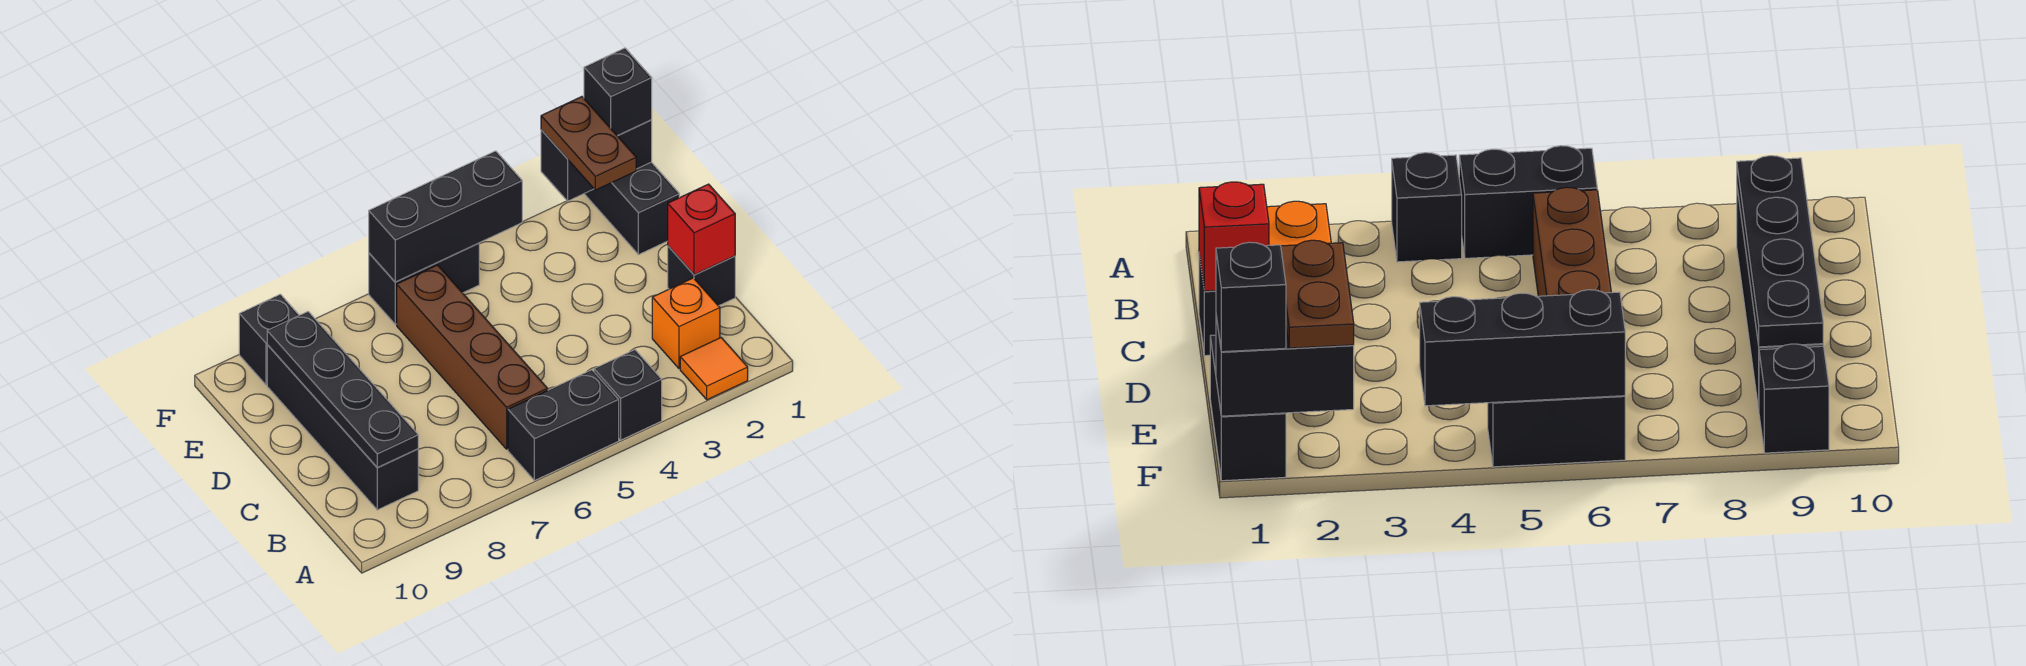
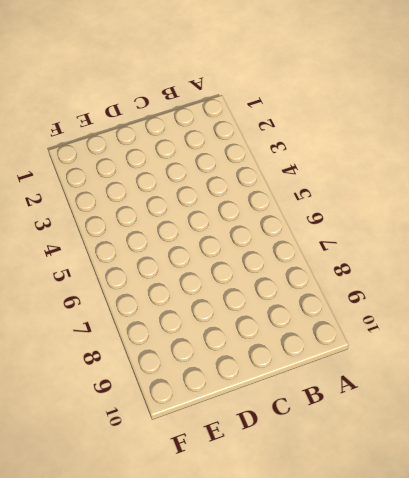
none -> orange 1x1 tile [680,338,748,400]
none -> black 1x1 brick [594,350,662,440]
none -> black 1x2 brick [508,370,619,481]

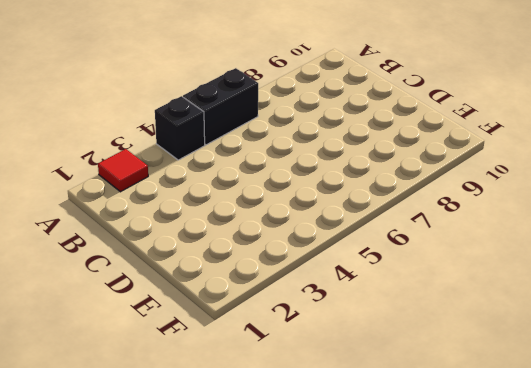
red 1x1 tile [98,149,148,192] -> orange 1x1 tile [680,338,748,400]
none -> orange 1x1 brick [652,278,720,368]
none -> brown 1x4 brick [397,265,548,449]
none -> black 1x4 brick [267,345,418,510]

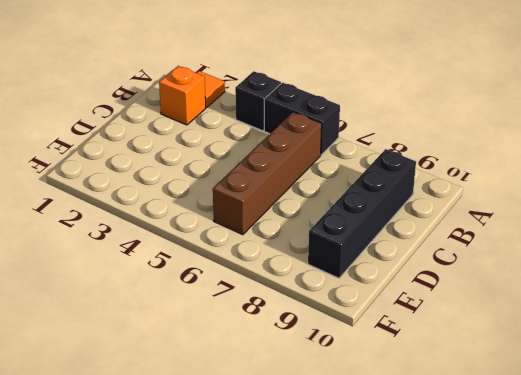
none -> black 1x1 brick [668,246,735,306]
none -> black 1x2 brick [584,162,679,255]
none -> black 1x2 brick [369,243,479,324]

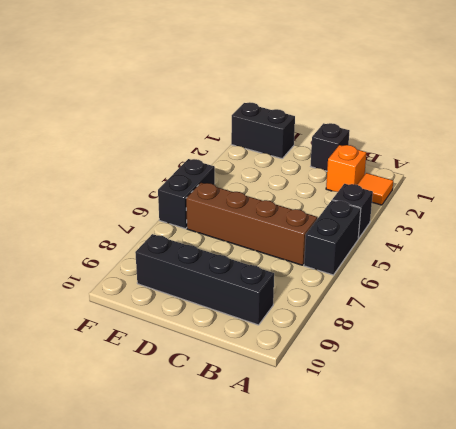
none -> black 1x1 brick [239,294,299,385]
none -> black 1x4 plate [267,312,418,467]
none -> red 1x1 brick [668,184,735,275]

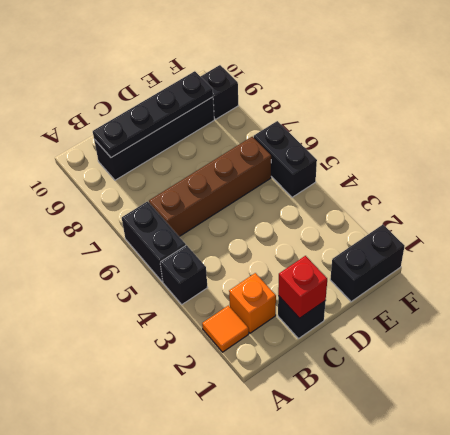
none -> black 1x2 brick [541,120,652,201]
none -> black 1x3 brick [369,151,522,282]
none -> brown 1x2 plate [541,97,636,190]

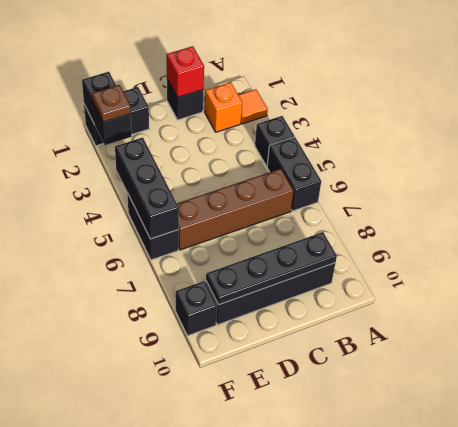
brown 1x1 plate [92,85,131,122] -> brown 1x2 plate [541,97,636,190]
none -> black 1x1 brick [584,48,652,136]

